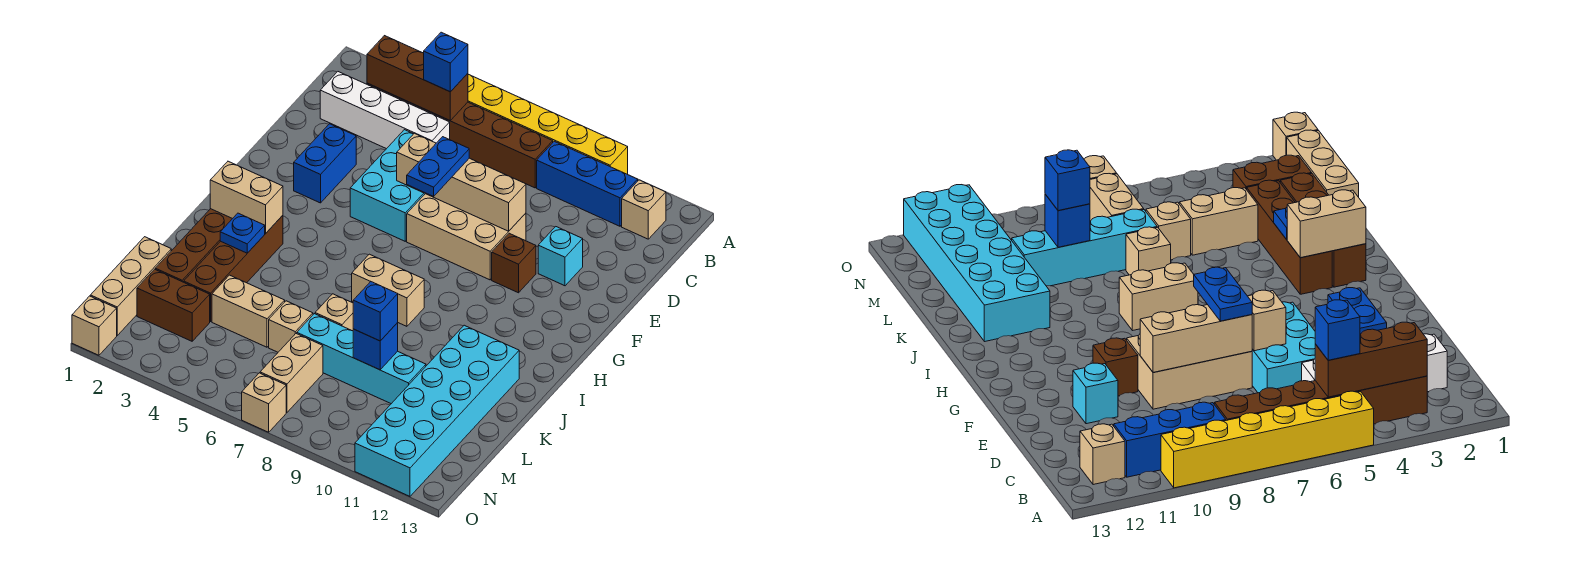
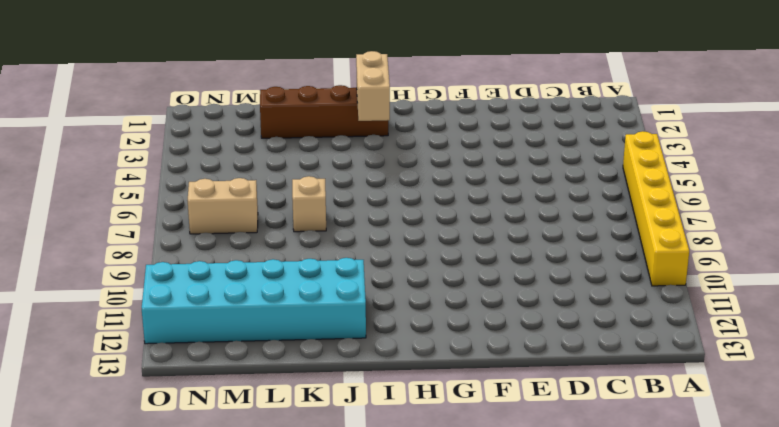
none -> brown 1x6 brick [367,83,553,188]
none -> blue 1x3 brick [537,141,638,226]
none -> tan 1x1 brick [622,180,666,239]
none -> white 1x4 brick [320,72,450,149]

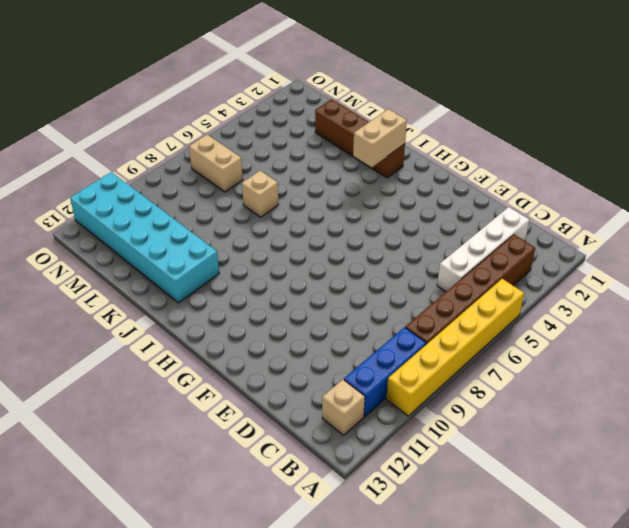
none -> cyan 2x3 brick [350,130,425,241]
none -> blue 1x2 brick [294,124,356,203]
none -> tan 2x3 brick [407,194,526,280]
none -> cyan 1x1 brick [538,227,583,286]

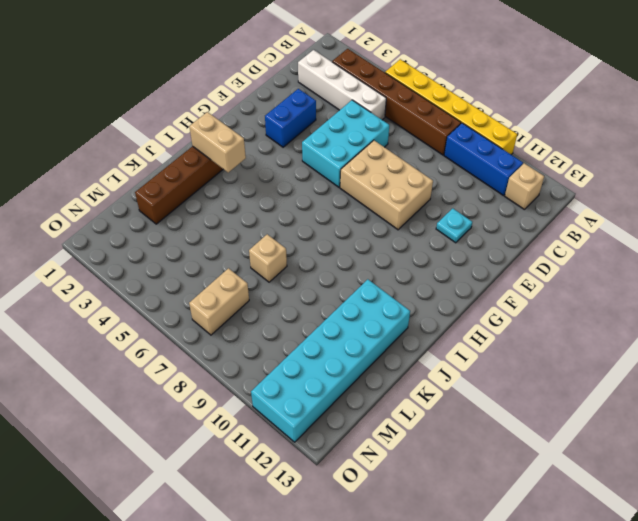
cyan 1x1 plate [436,208,472,243] -> cyan 1x1 brick [538,227,583,286]
none -> brown 1x1 brick [492,233,536,293]
none -> brown 1x4 brick [184,215,283,322]
none -> tan 1x2 brick [352,254,424,326]
none -> tan 1x3 brick [90,237,171,335]

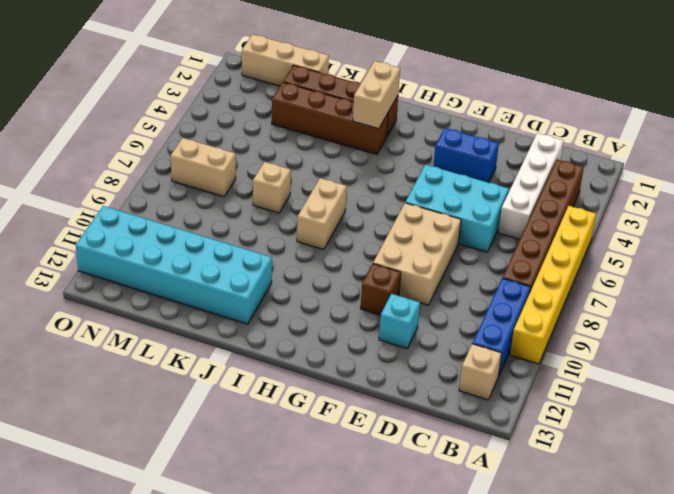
none -> tan 1x2 brick [212,275,285,347]
none -> tan 1x1 brick [269,301,313,352]
none -> cyan 1x4 brick [297,314,426,404]
none -> brown 1x2 brick [137,269,210,341]

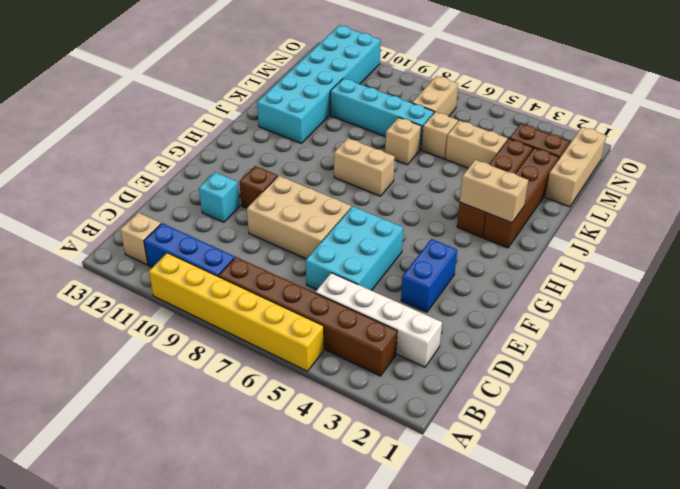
none -> tan 1x1 brick [72,296,117,355]
none -> tan 1x1 brick [242,373,286,432]
none -> brown 1x3 brick [367,36,468,120]
none -> tan 1x1 brick [397,133,436,193]

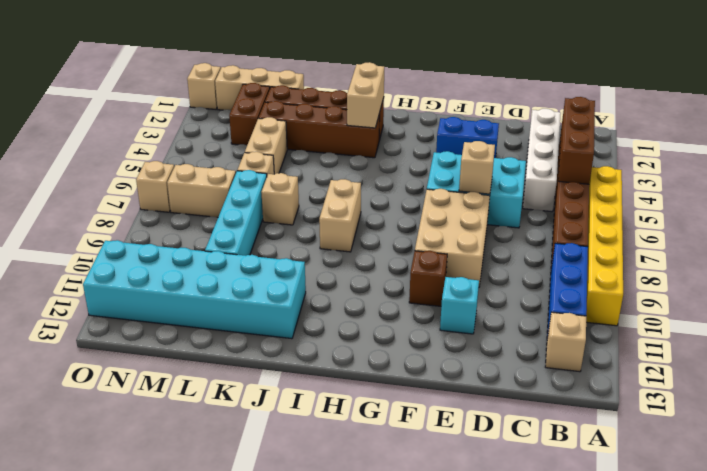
none -> tan 1x3 brick [425,158,526,231]
none -> blue 1x1 plate [220,213,265,253]
none -> blue 1x1 brick [353,323,398,370]
none -> blue 1x1 brick [424,32,468,92]

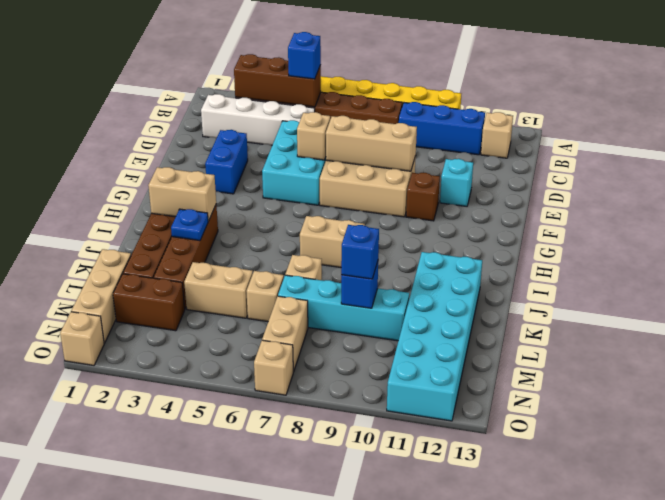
none -> blue 1x2 plate [407,137,469,196]

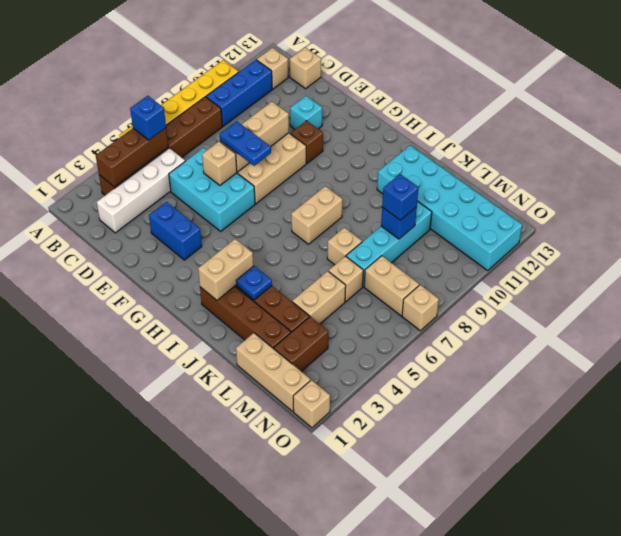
tan 1x1 brick [290,47,321,89] -> none

